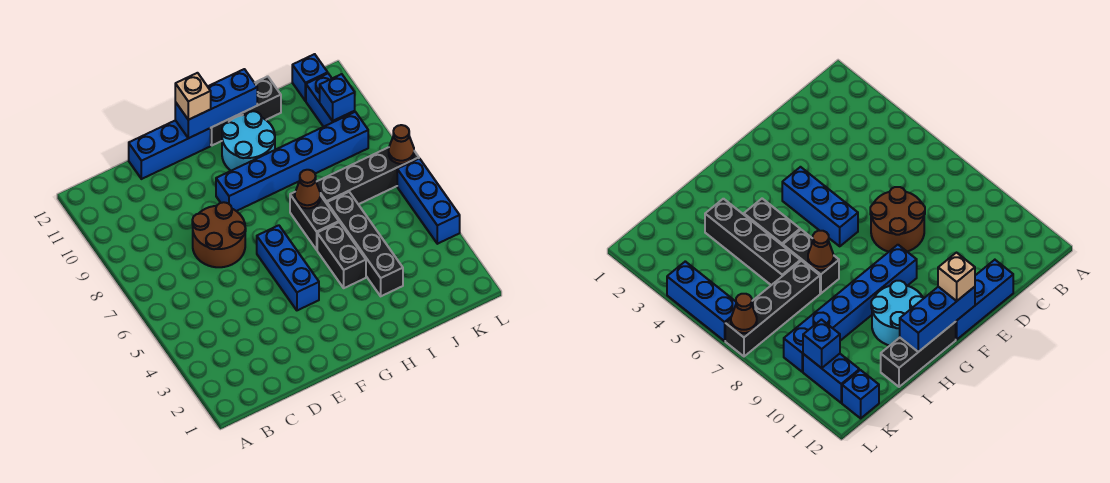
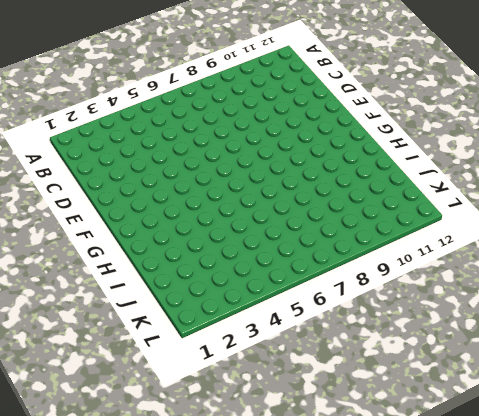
none -> brown 2x2 round brick [192,202,246,267]
none -> blue 1x3 brick [129,120,211,179]
none -> blue 1x3 brick [257,225,319,310]

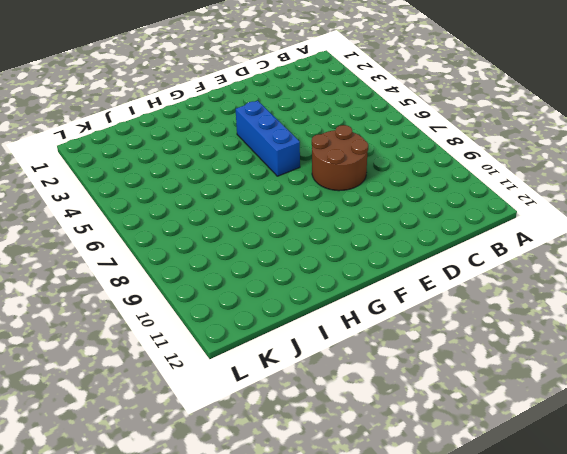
none -> blue 1x3 brick [129,120,211,179]
none -> blue 1x6 brick [216,112,368,211]
none -> cyan 2x2 round brick [222,111,275,171]

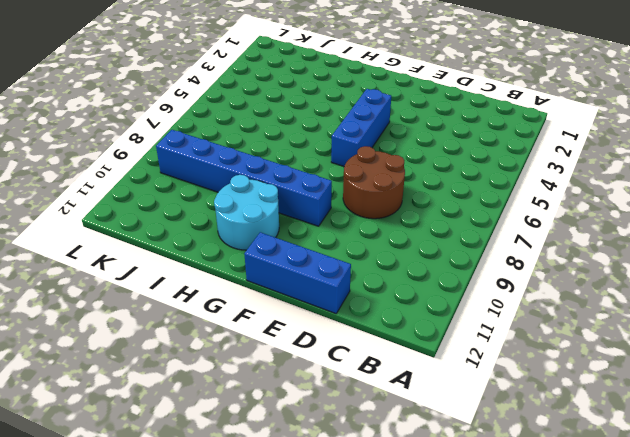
none -> black 1x3 brick [211,76,281,145]
none -> black 1x2 brick [317,222,366,288]
none -> black 1x2 brick [290,192,339,250]

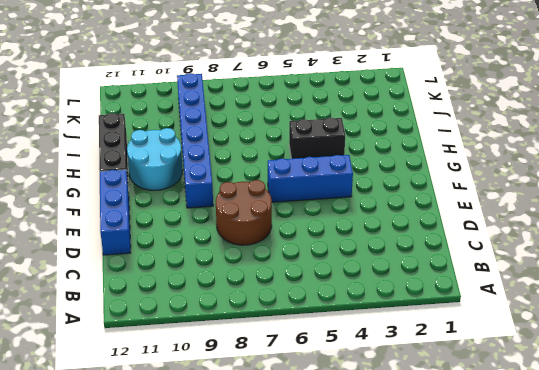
none -> black 1x2 brick [290,192,339,250]
none -> black 1x4 brick [327,192,403,296]
none -> black 1x4 brick [316,147,419,204]

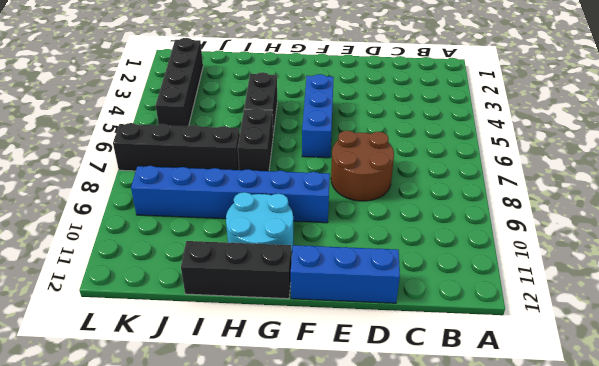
black 1x4 brick [156,38,203,126] -> black 1x4 brick moved to [327,192,403,296]
none -> blue 1x2 brick [306,74,355,127]
none -> blue 1x1 brick [292,54,328,101]
none -> blue 1x3 brick [397,158,460,244]

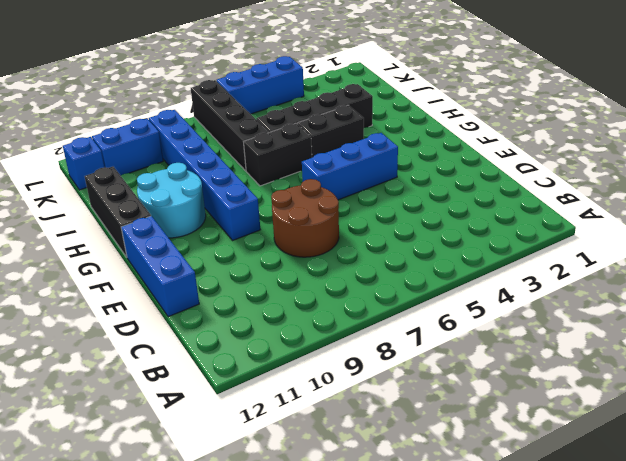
none -> blue 1x3 brick [175,69,257,138]
none -> brown 1x1 cone [295,170,320,208]
none -> blue 1x1 brick [320,74,355,121]

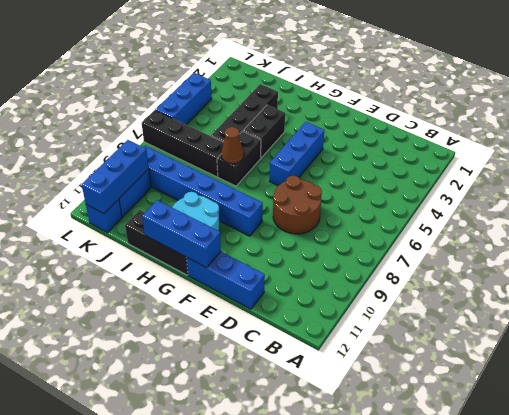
blue 1x3 brick [82,140,149,214] -> blue 1x1 brick [320,74,355,121]
none -> brown 1x1 cone [389,125,414,164]
none -> tan 1x1 brick [175,73,211,120]

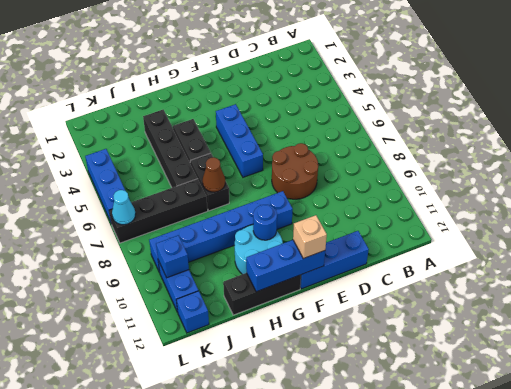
blue 1x1 round brick [253,205,277,240] -> none
cyan 1x1 cone [112,190,136,225] -> brown 1x1 cone [389,125,414,164]

